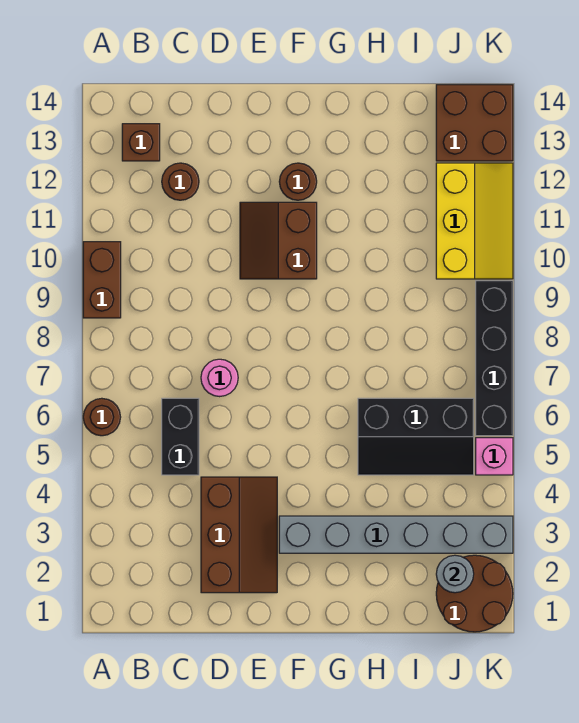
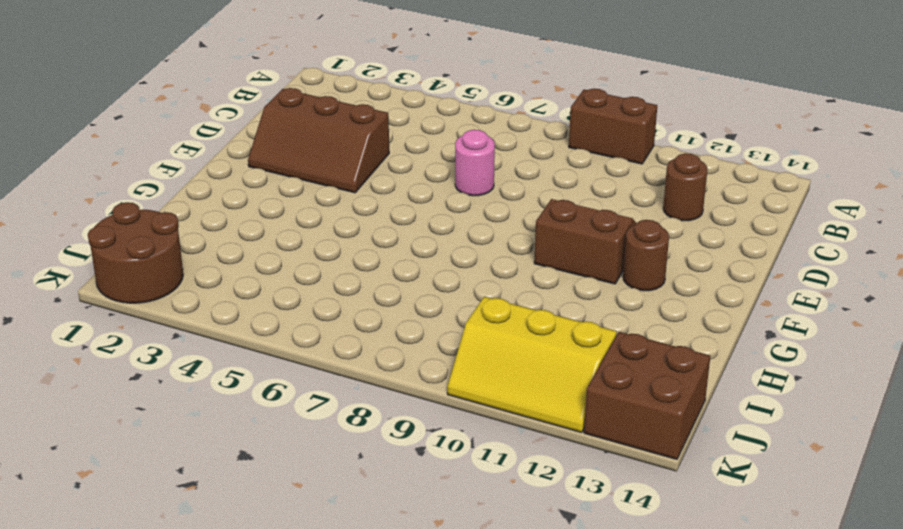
none -> brown 1x1 round brick [83,398,121,436]
none -> brown 1x1 brick [122,124,160,161]
none -> black 1x2 brick [162,398,199,475]

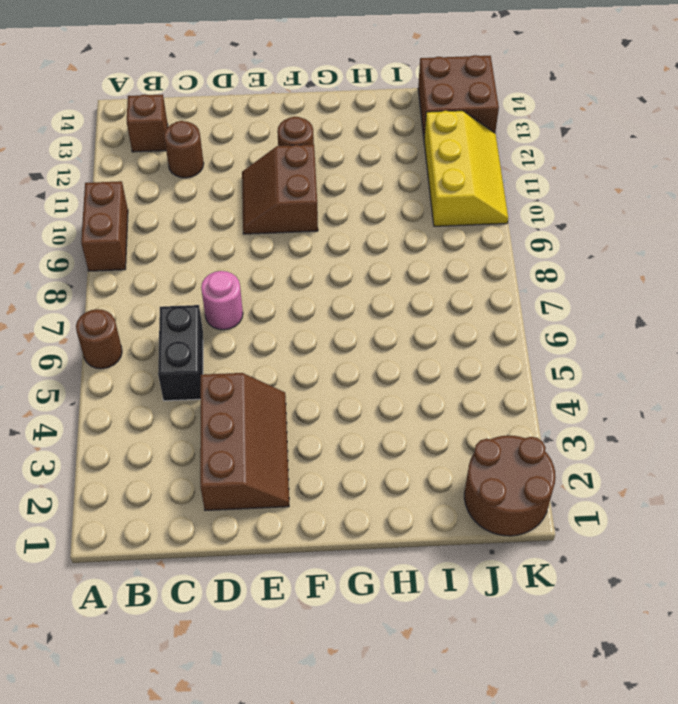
none -> grey 1x6 brick [279,516,513,553]
none -> black 2x3 slope [358,398,474,475]
none -> pink 1x1 brick [476,438,513,475]

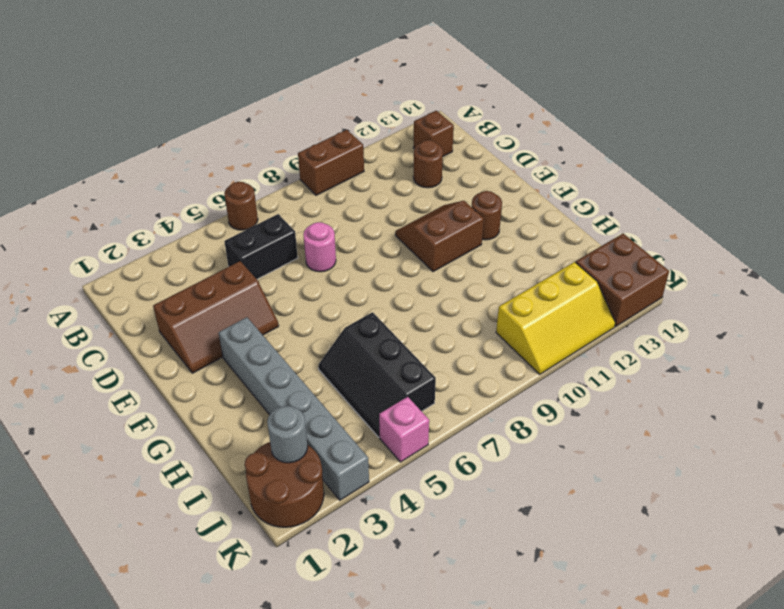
none -> black 1x4 brick [476,281,513,436]

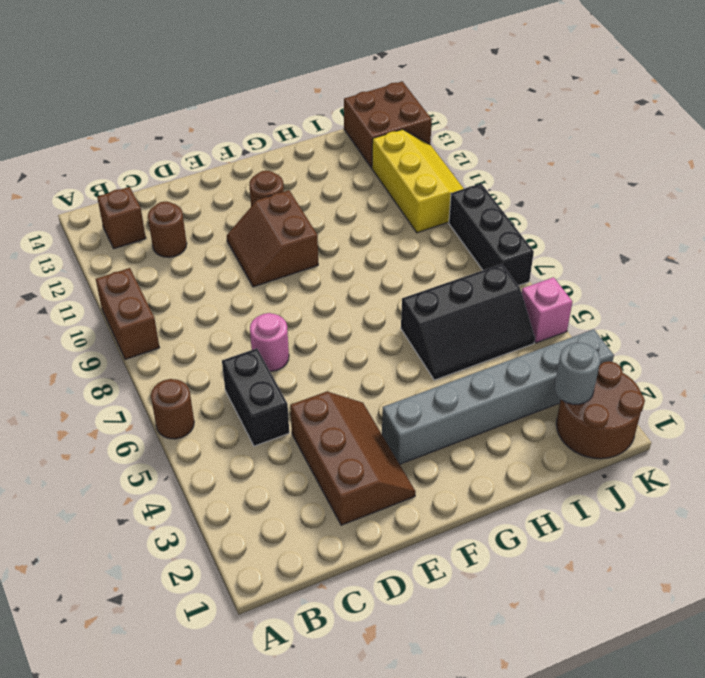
black 1x3 brick [449,183,534,286] -> black 1x4 brick [476,281,513,436]

